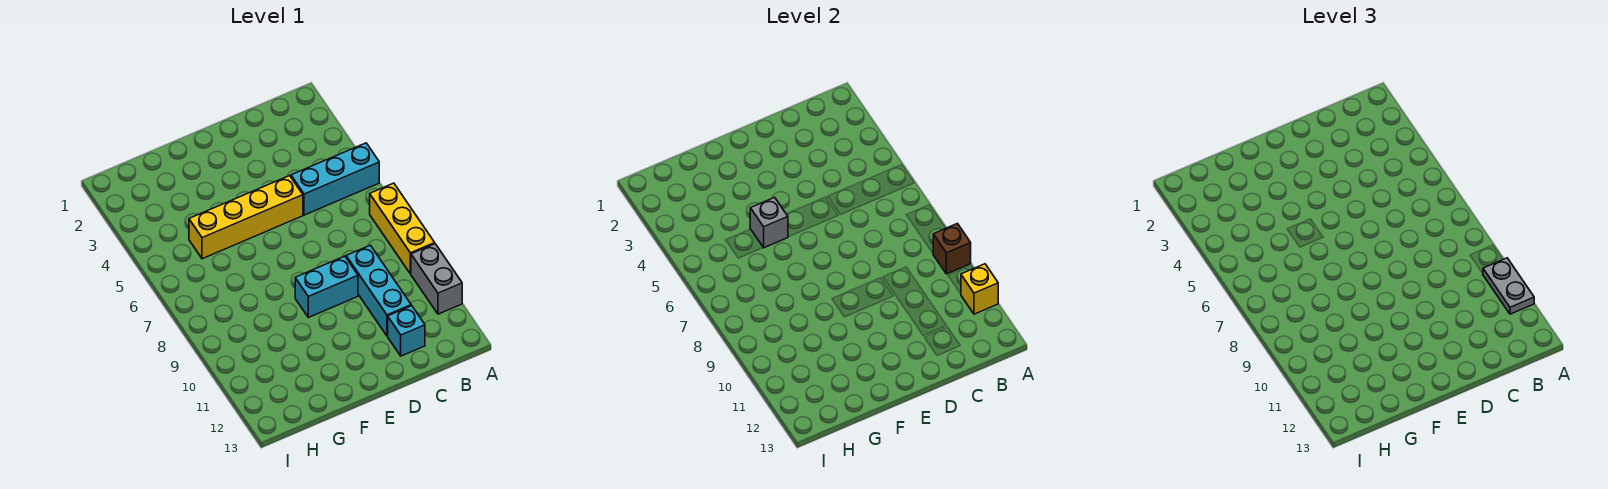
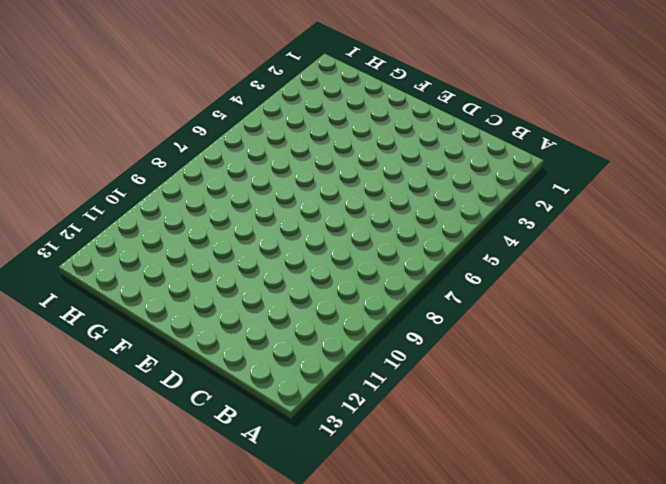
none -> cyan 1x3 brick [291,143,379,215]
none -> yellow 1x3 brick [370,183,435,274]

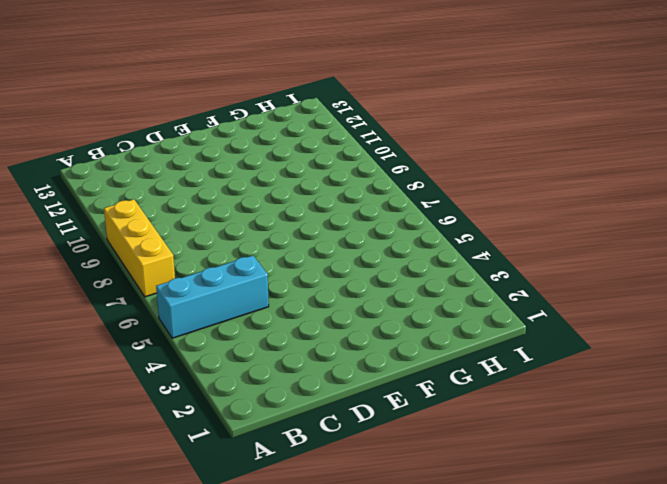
none -> grey 1x2 brick [411,244,462,314]
none -> cyan 1x3 brick [346,245,411,336]

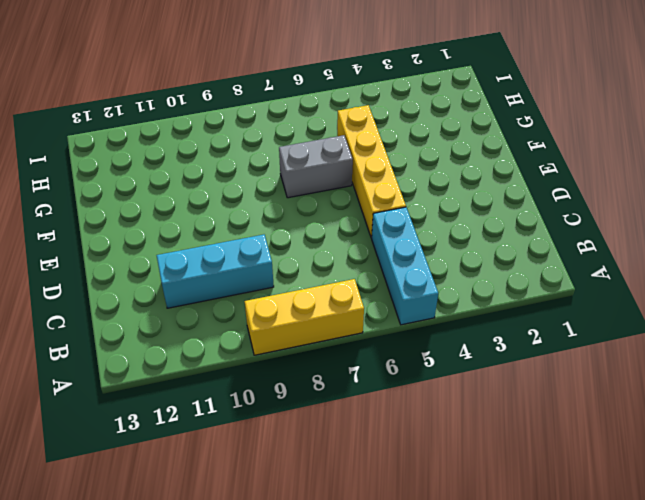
grey 1x2 brick [279,135,353,198] -> grey 1x2 brick moved to [411,244,462,314]
none -> cyan 1x1 brick [388,306,425,356]
none -> cyan 1x2 brick [295,256,358,317]

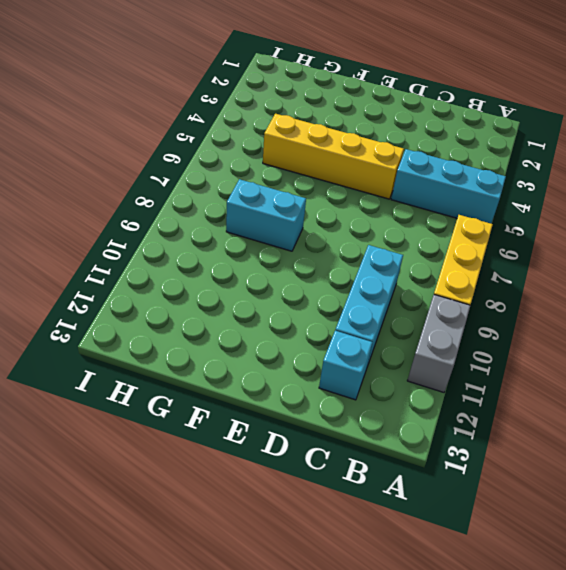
cyan 1x2 brick [226,179,306,251] -> cyan 1x2 brick moved to [295,256,358,317]
none -> brown 1x1 brick [933,224,971,274]
none -> yellow 1x1 brick [961,264,998,314]

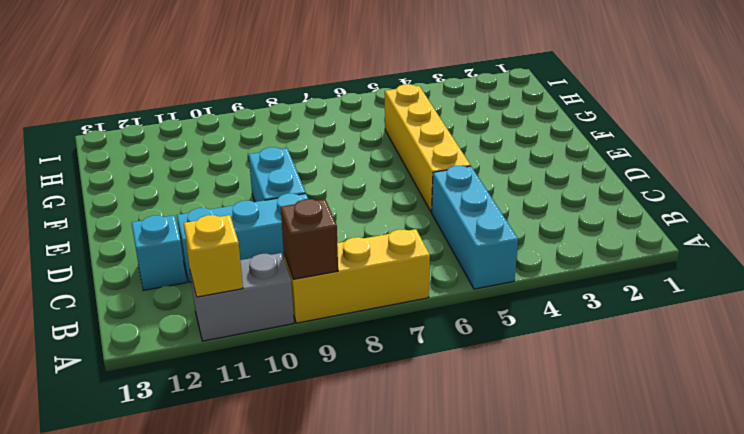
none -> grey 1x1 brick [750,197,788,248]
none -> grey 1x2 plate [1483,258,1534,314]

